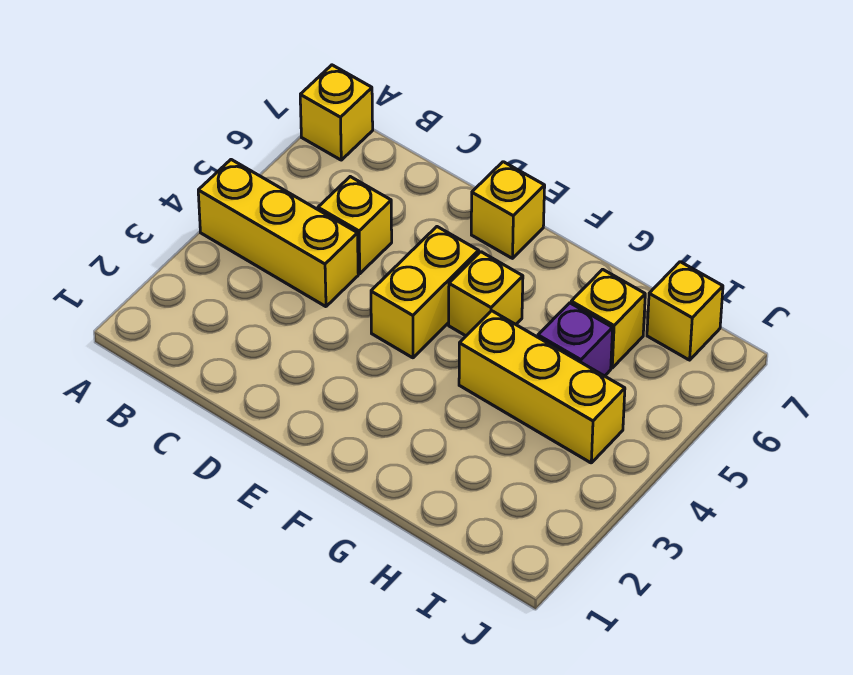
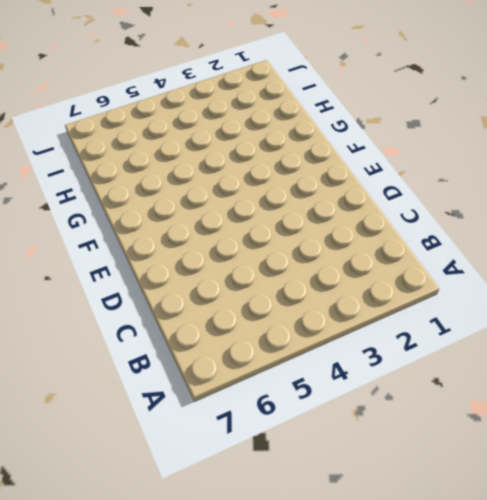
none -> yellow 1x3 brick [198,160,358,307]
none -> yellow 1x1 brick [300,65,373,160]

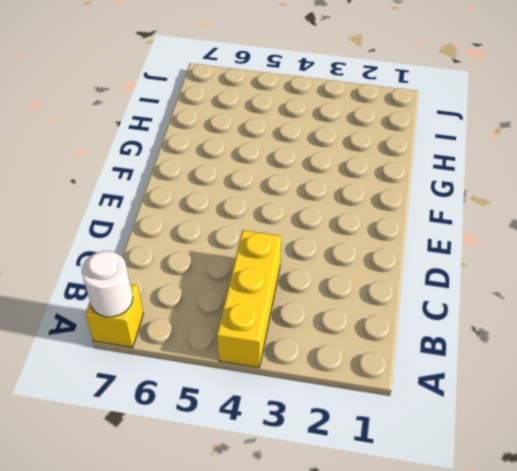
white 1x1 round brick [82,251,133,317] -> none
none -> yellow 1x1 brick [318,177,392,274]
none -> yellow 1x2 brick [371,227,479,358]

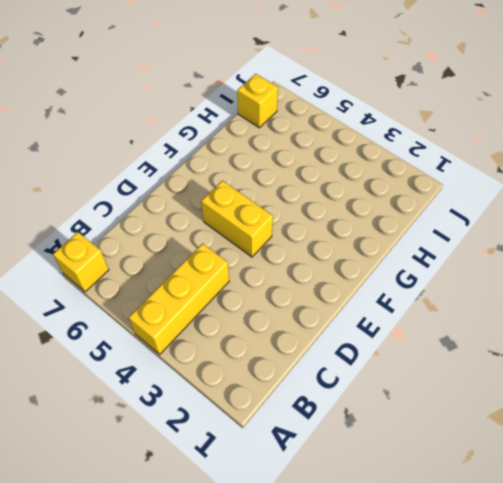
none -> yellow 1x1 brick [318,177,392,274]
none -> yellow 1x1 brick [471,162,545,258]

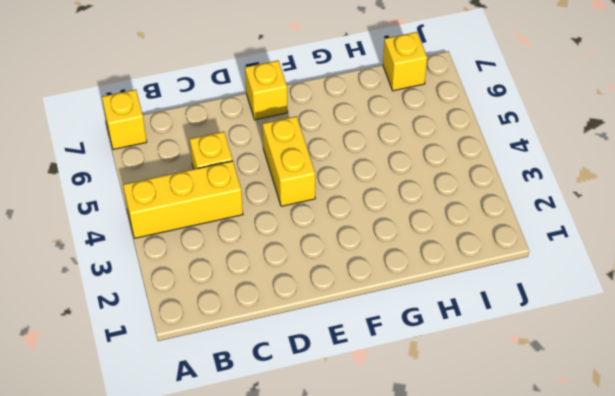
none -> yellow 1x1 brick [449,252,523,336]
none -> yellow 1x3 brick [459,311,625,463]

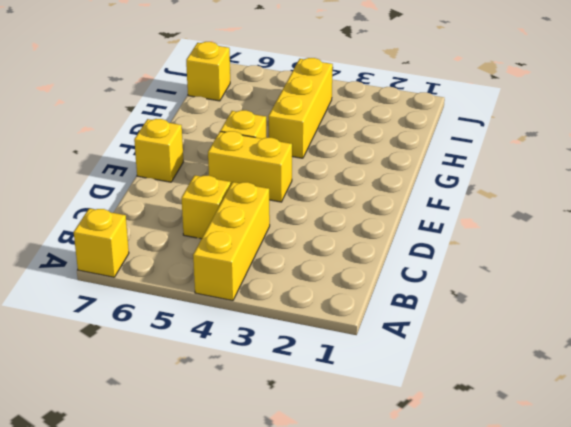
none -> purple 1x1 brick [538,303,613,376]
none -> yellow 1x1 brick [571,269,645,368]

